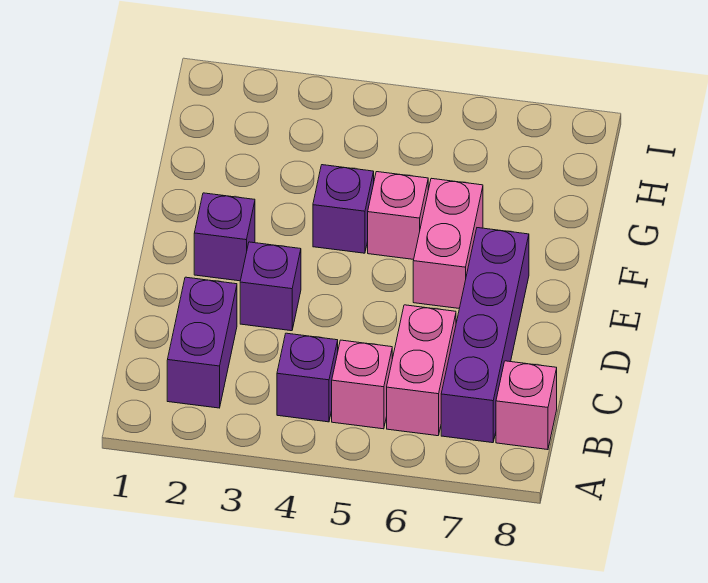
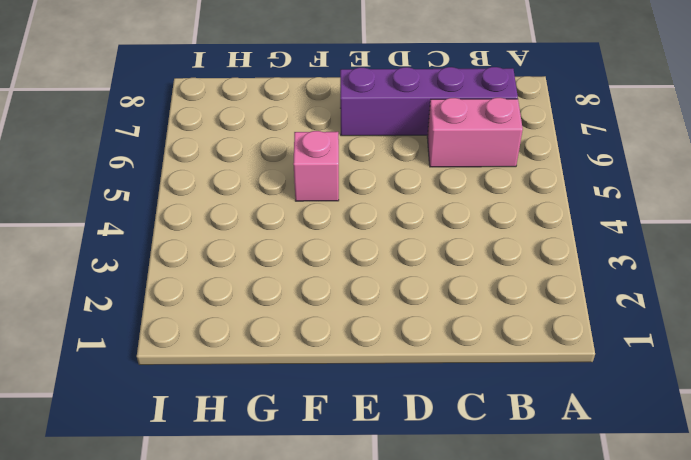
none -> purple 1x2 brick [167,277,237,408]
none -> purple 1x1 brick [277,333,338,422]

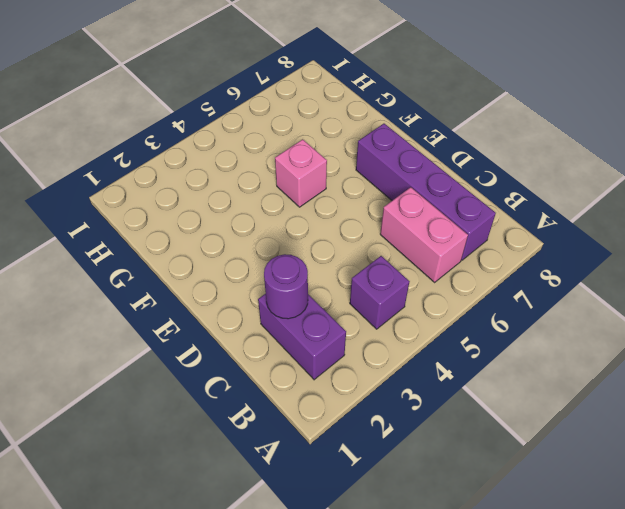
purple 1x1 round brick [264,254,308,319] -> none
none -> pink 1x1 brick [332,340,392,429]
none -> pink 1x1 brick [496,361,557,450]

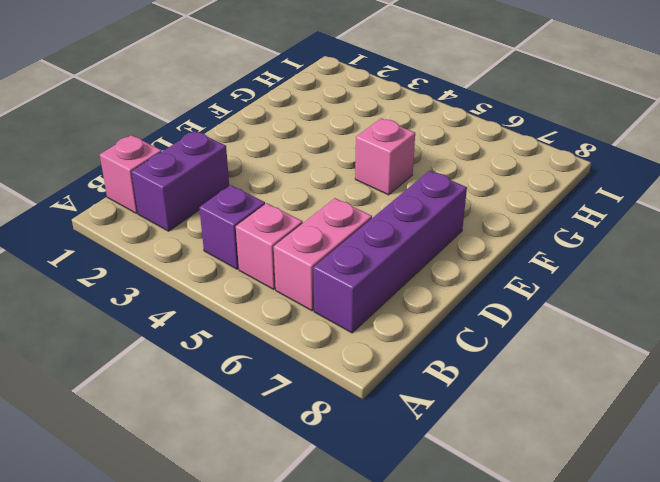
pink 1x1 brick [100,135,162,213] -> pink 1x1 brick moved to [496,361,557,450]
none -> purple 1x1 brick [240,242,301,331]
none -> purple 1x1 brick [194,193,255,281]

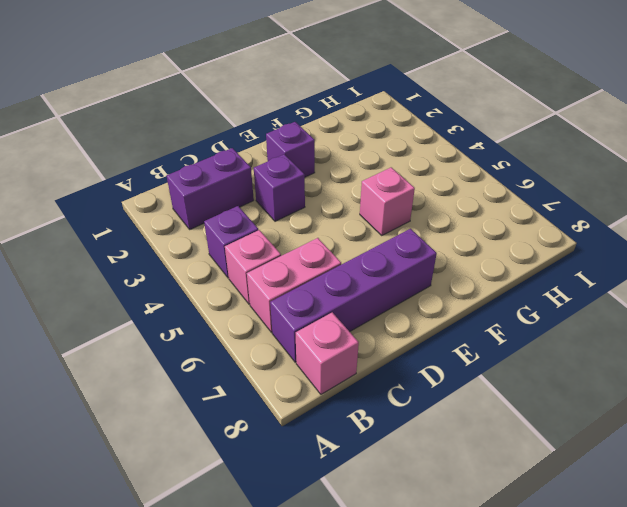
none -> pink 1x2 brick [413,178,483,308]
none -> purple 1x1 brick [313,165,374,253]

